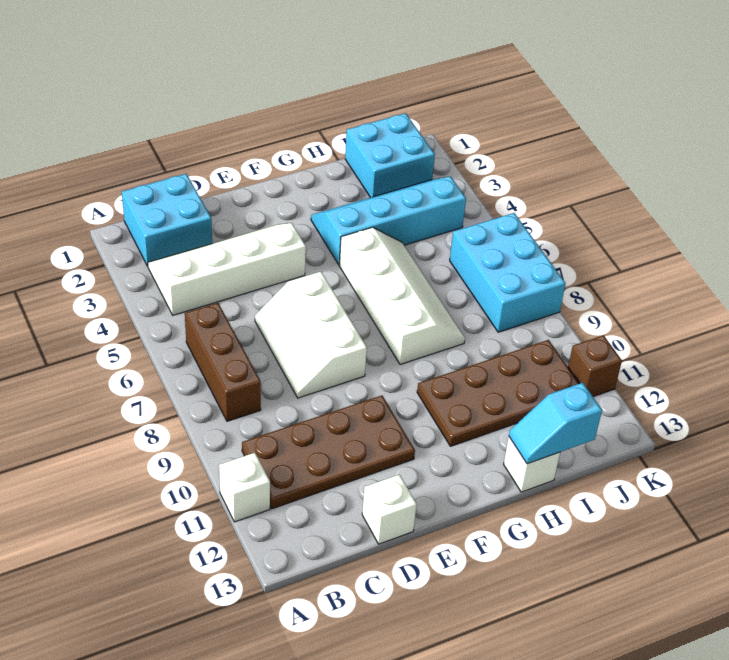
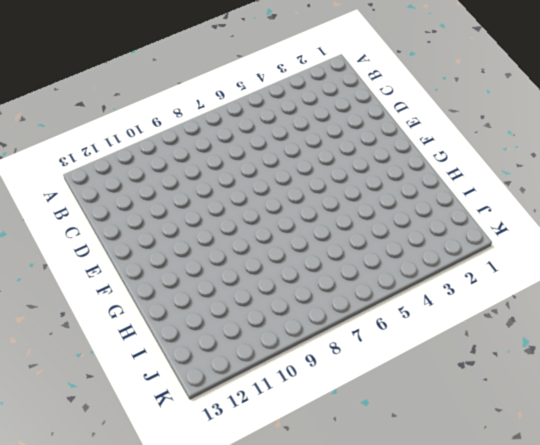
none -> white 1x1 brick [219,453,270,522]
none -> cyan 2x2 brick [122,174,212,266]
none -> white 2x4 slope [148,223,306,315]

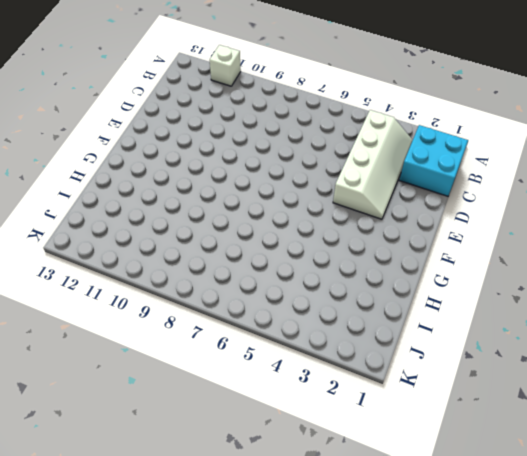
none -> brown 1x3 brick [185,303,261,421]
none -> brown 2x4 plate [242,395,415,509]
none -> white 2x3 slope [255,272,367,398]

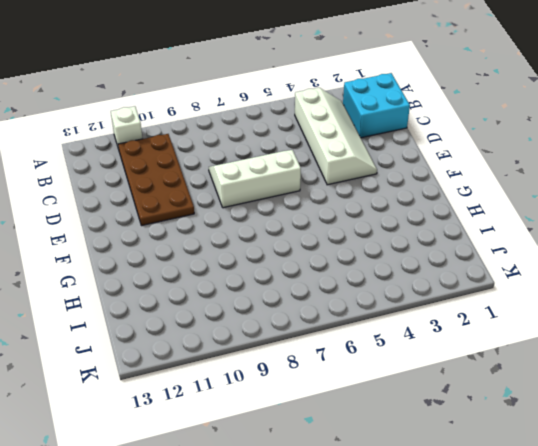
none -> brown 1x3 brick [185,303,261,421]
none -> white 1x1 brick [362,475,417,544]
none -> cyan 2x4 slope [311,177,466,265]

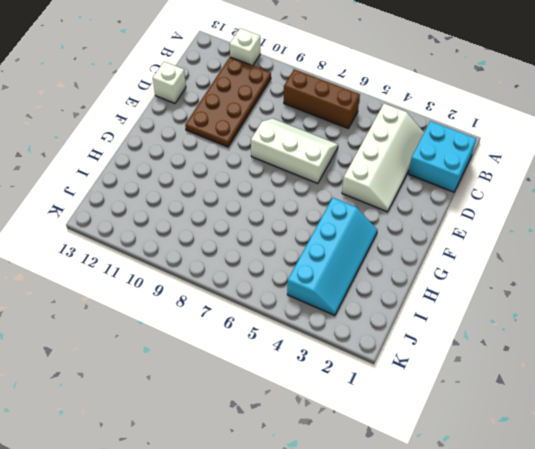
none -> white 2x4 slope [340,227,465,364]
none -> brown 2x4 plate [417,340,579,446]
none -> white 1x1 brick [504,437,560,492]

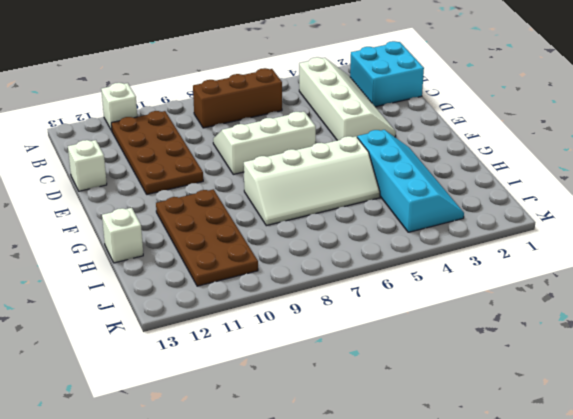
none -> cyan 2x2 brick [345,113,435,198]
none -> cyan 2x3 brick [450,213,566,332]
none -> brown 1x1 brick [568,335,622,397]

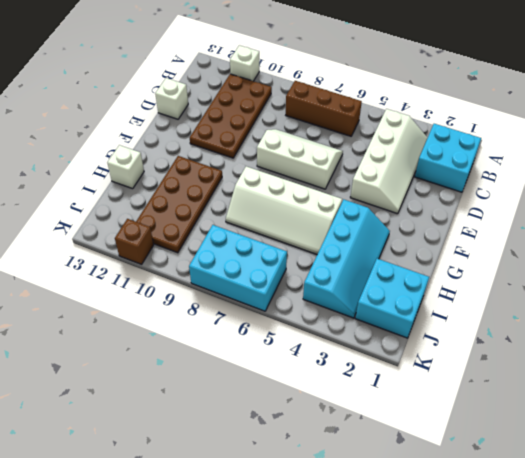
none -> cyan 1x2 slope [509,383,602,464]

